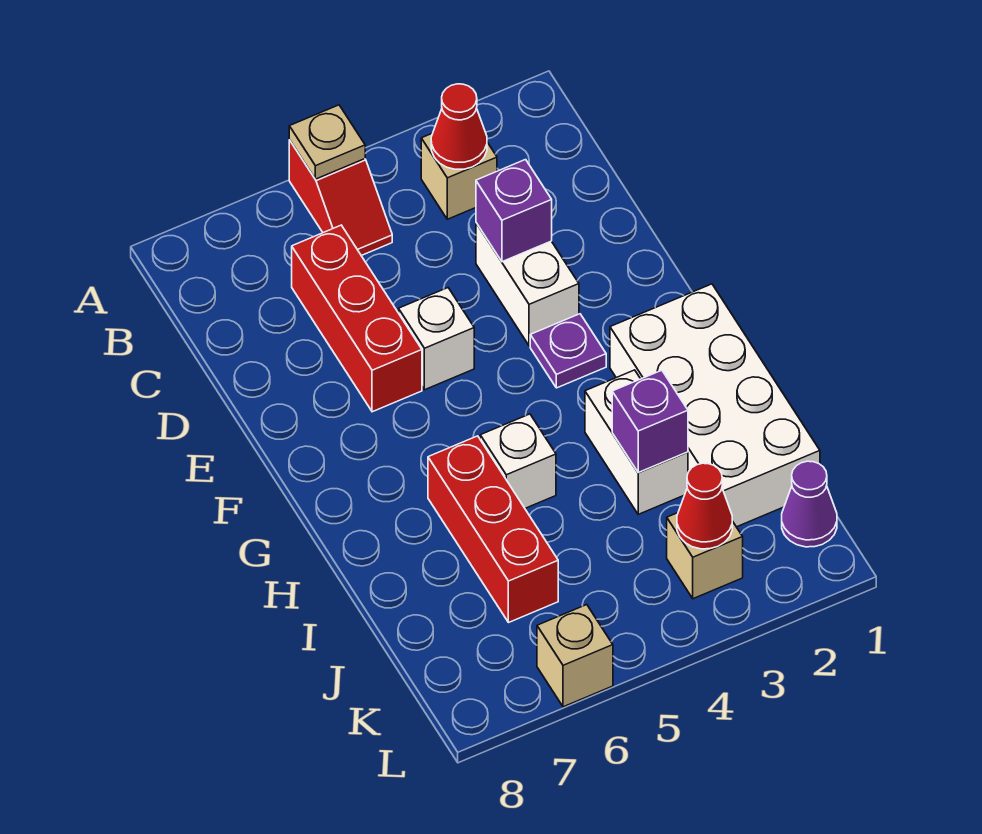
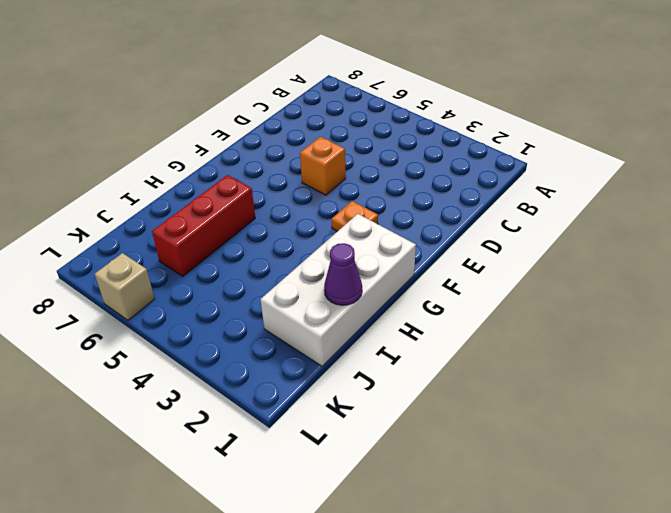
orange 1x1 brick [300,137,346,195] -> white 1x1 brick [399,288,474,390]
orange 1x1 plate [332,201,378,231] -> purple 1x1 plate [530,314,606,388]
purple 1x1 cone [324,243,362,305] -> purple 1x1 cone moved to [782,461,837,547]
none -> red 1x2 slope [289,140,392,256]
none -> tan 1x1 brick [421,133,497,219]
none -> red 1x3 brick [292,225,422,412]

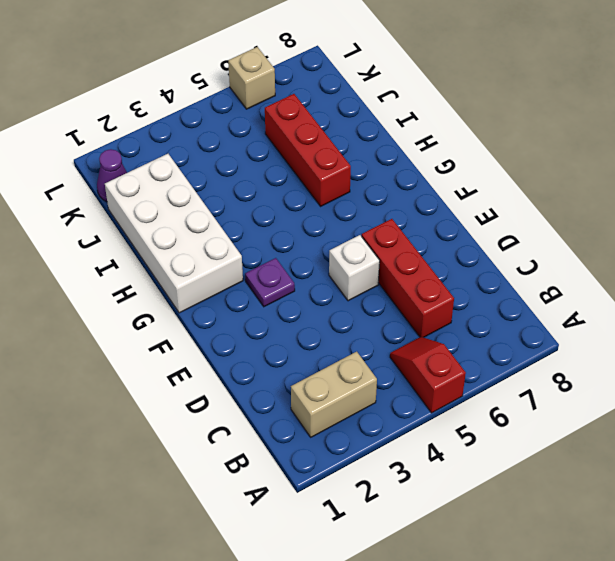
tan 1x2 brick [291,352,377,437] -> tan 1x1 brick [421,133,497,219]
none -> white 1x2 brick [476,223,579,346]
none -> white 1x2 brick [585,370,688,514]
none -> white 1x1 brick [480,414,556,508]

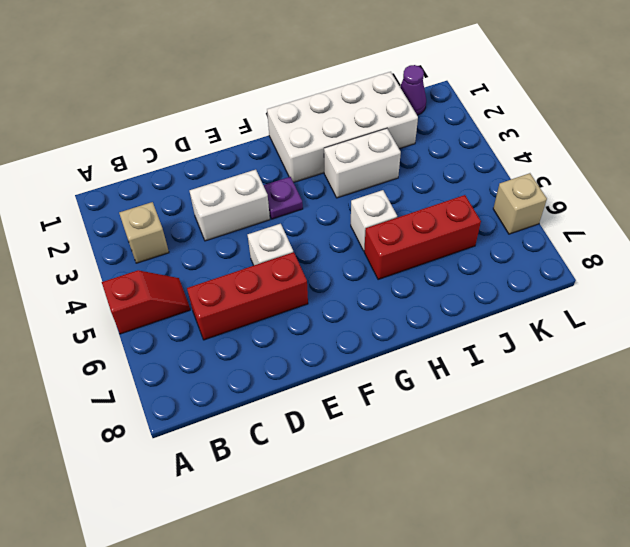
none -> tan 1x1 brick [667,513,743,599]
none -> tan 1x1 plate [289,105,365,179]
none -> red 1x1 cone [431,84,487,169]

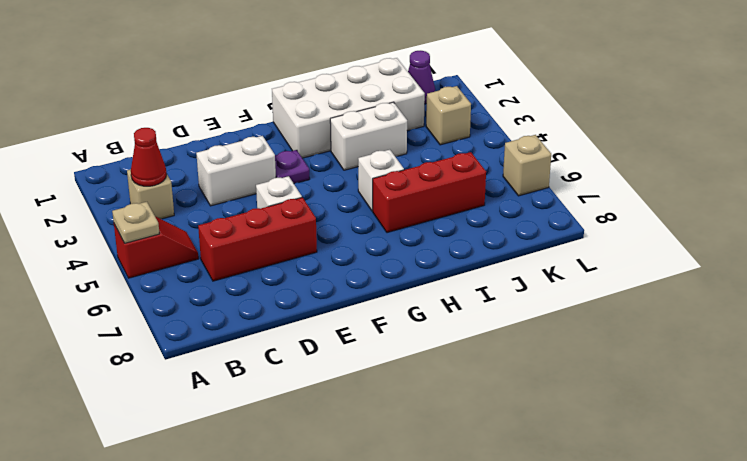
none -> purple 1x1 brick [476,160,552,262]
none -> purple 1x1 brick [612,370,688,472]
none -> red 1x1 cone [677,463,732,549]

